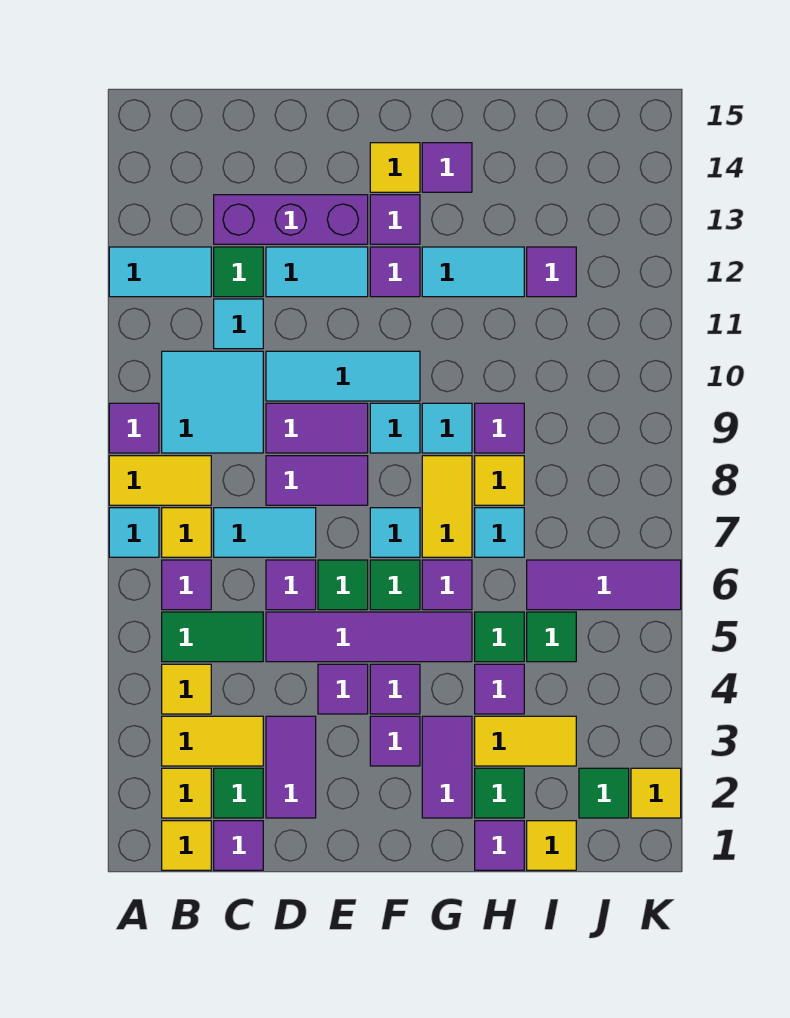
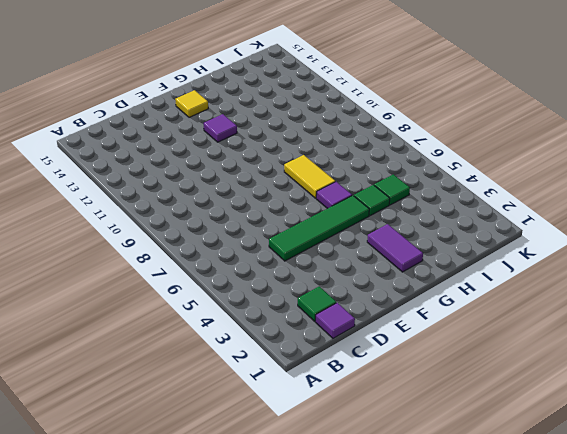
green 1x4 tile [269,196,369,261] -> purple 1x4 tile [266,612,472,662]
none -> cyan 1x1 tile [109,508,159,557]
none -> yellow 1x2 tile [109,456,211,505]
none -> purple 1x1 tile [109,403,159,453]
none -> cyan 1x2 tile [109,247,211,297]

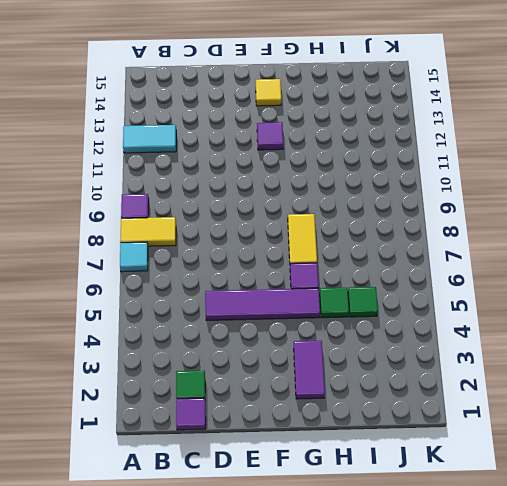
none -> yellow 1x1 tile [162,821,211,870]
none -> yellow 1x1 tile [162,768,211,818]
none -> yellow 1x2 tile [162,716,263,766]
none -> yellow 1x1 tile [162,664,211,714]

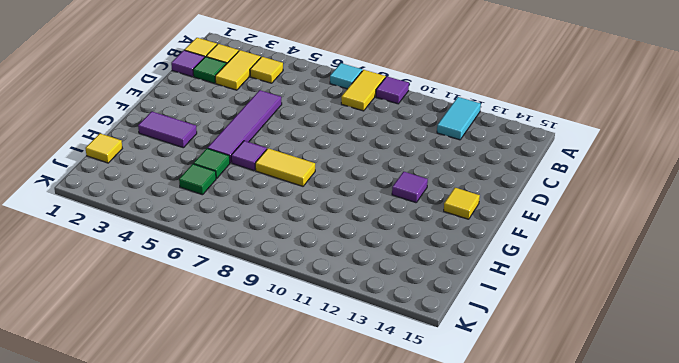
none -> green 1x2 tile [162,612,263,662]
none -> purple 1x1 tile [162,560,211,610]
none -> yellow 1x1 tile [162,508,211,557]
none -> cyan 2x2 tile [162,351,263,453]

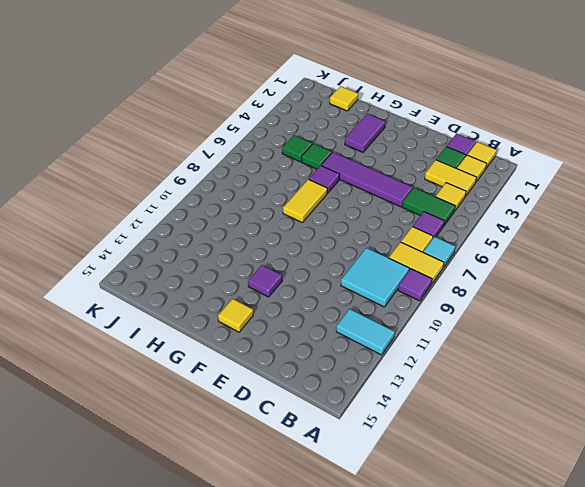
none -> cyan 1x2 tile [214,508,316,557]
none -> cyan 1x1 tile [214,299,263,349]
none -> green 1x1 tile [214,247,263,297]
none -> purple 1x3 brick [214,195,368,244]

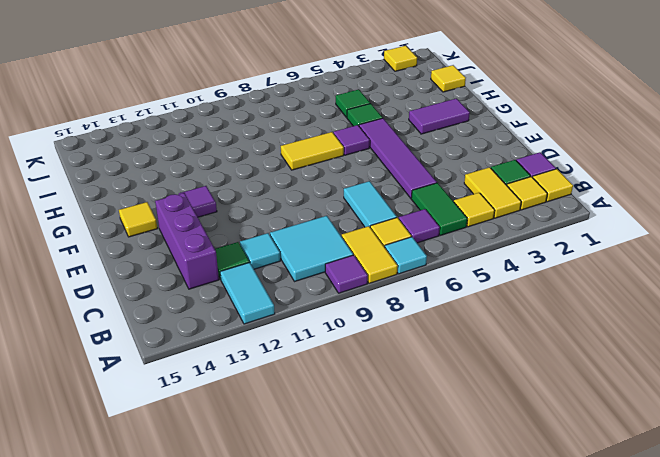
none -> purple 1x2 tile [266,716,316,818]
none -> purple 1x1 tile [266,560,316,610]
none -> purple 1x2 tile [266,456,368,505]
none -> purple 1x2 tile [266,403,368,453]

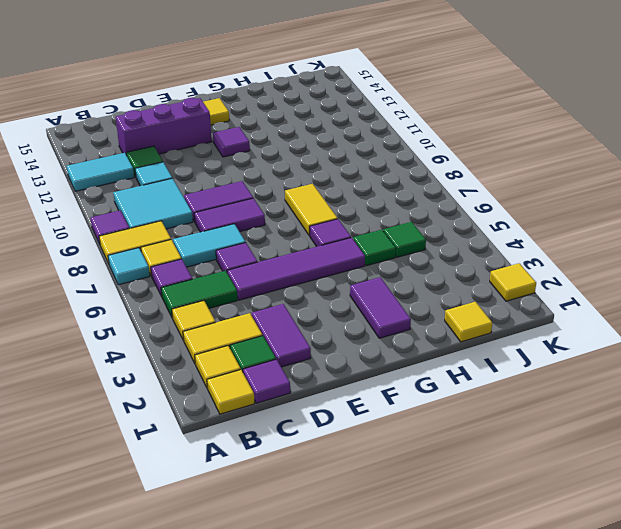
none -> cyan 1x3 tile [266,351,420,401]
none -> cyan 1x2 tile [266,247,368,297]
none -> purple 1x1 tile [318,664,368,714]
none -> green 1x1 tile [318,560,368,610]

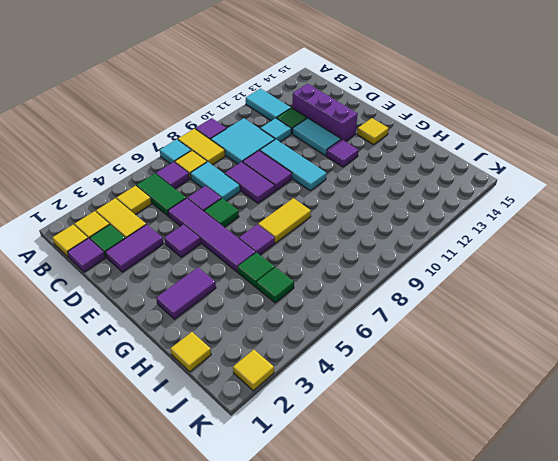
none -> purple 1x1 tile [370,716,420,766]
none -> purple 1x1 tile [370,664,420,714]
none -> green 1x1 tile [370,560,420,610]
none -> cyan 1x1 tile [370,508,420,557]

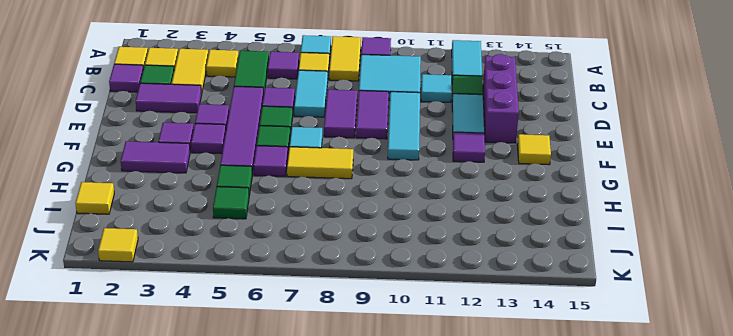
none -> cyan 1x1 tile [370,403,420,453]
none -> purple 1x1 tile [370,195,420,244]
none -> cyan 1x1 tile [422,403,472,453]
none -> cyan 1x2 tile [422,247,524,297]

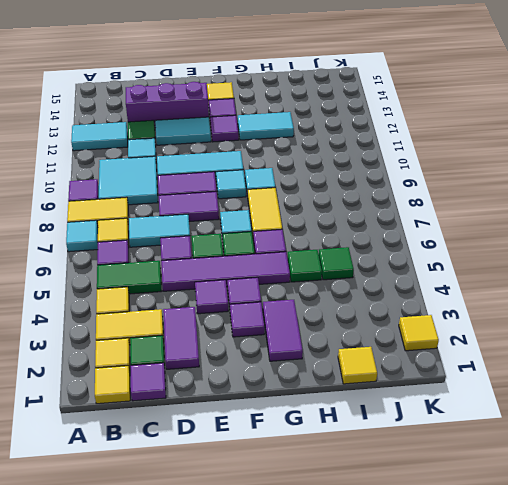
none -> purple 1x1 tile [422,143,472,192]
none -> purple 1x1 tile [475,821,524,870]
none -> green 1x1 tile [475,768,524,818]
none -> yellow 1x2 tile [475,716,576,766]

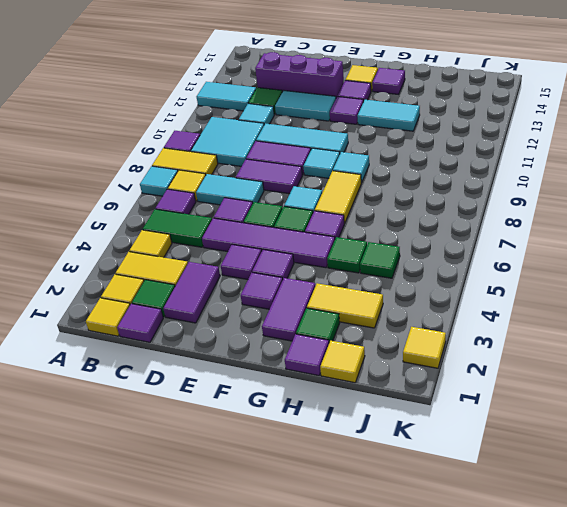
none -> purple 1x1 tile [475,664,524,714]
none -> cyan 1x1 tile [475,508,524,557]
none -> yellow 1x1 tile [475,456,524,505]
none -> purple 1x1 tile [475,403,524,453]

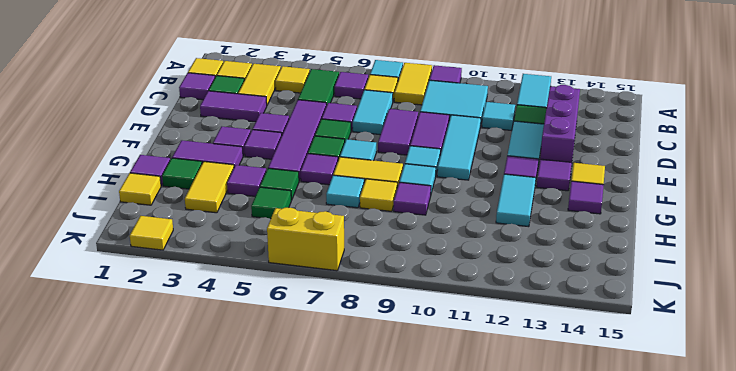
yellow 1x2 brick [267,208,344,271] -> purple 1x3 tile [527,560,681,610]
none -> purple 1x1 tile [527,247,576,297]
none -> green 1x1 tile [579,768,629,818]

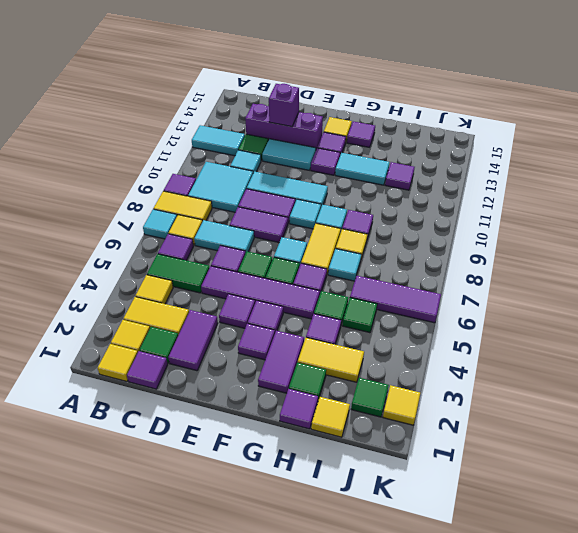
purple 1x1 brick [269,84,299,127] -> none

